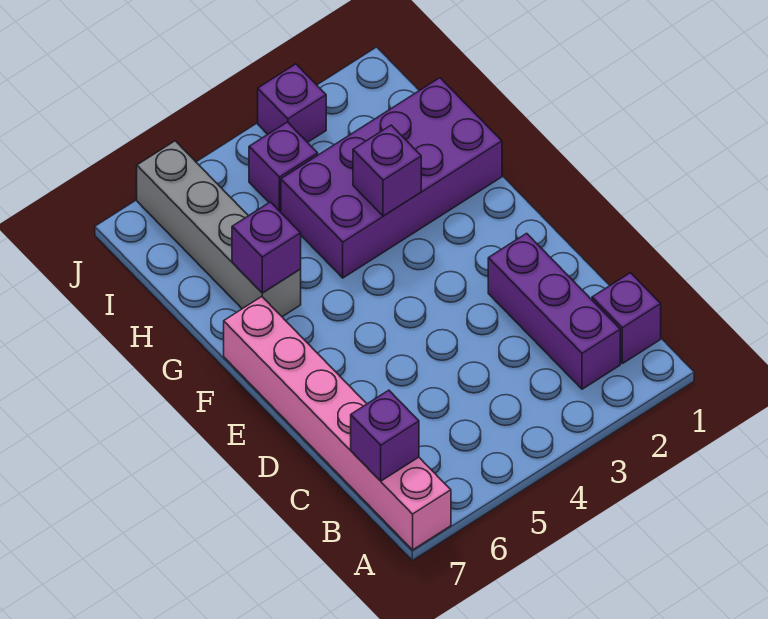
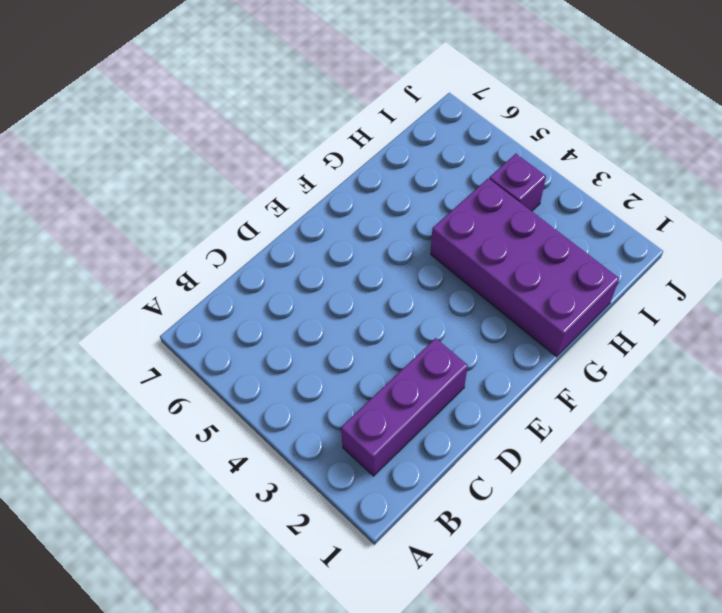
none -> pink 1x6 brick [224,297,451,550]
none -> purple 1x1 brick [592,273,661,364]

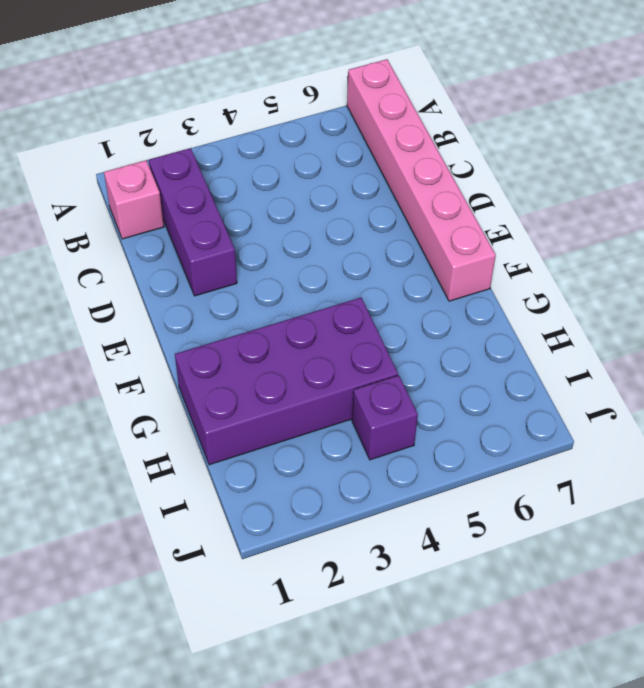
pink 1x1 brick [104,160,164,239] -> purple 1x1 brick [592,273,661,364]
none -> grey 1x4 brick [137,141,301,317]
none -> purple 1x1 brick [258,64,326,142]

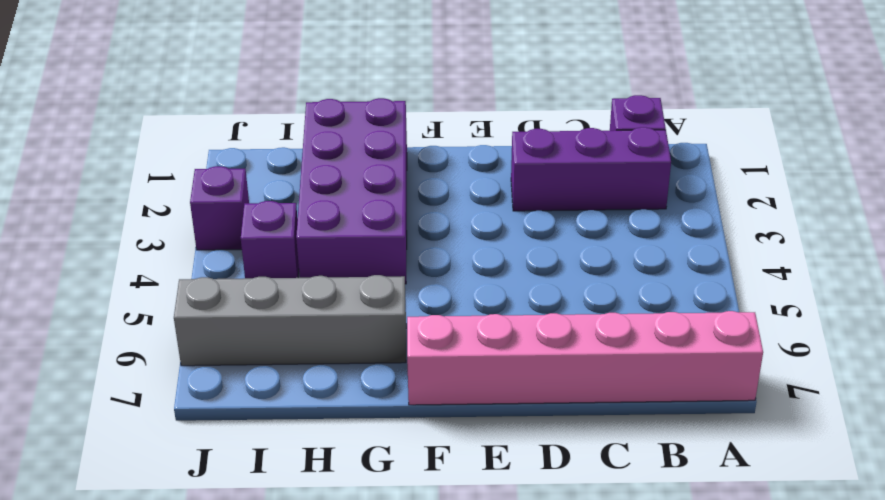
none -> purple 1x1 brick [351,390,419,481]
none -> purple 1x1 brick [353,125,421,216]

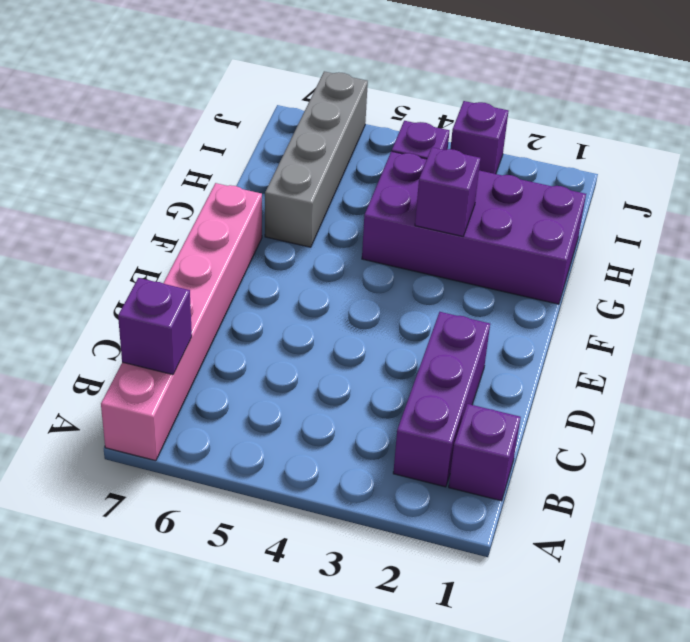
none -> purple 1x1 brick [232,202,301,293]

